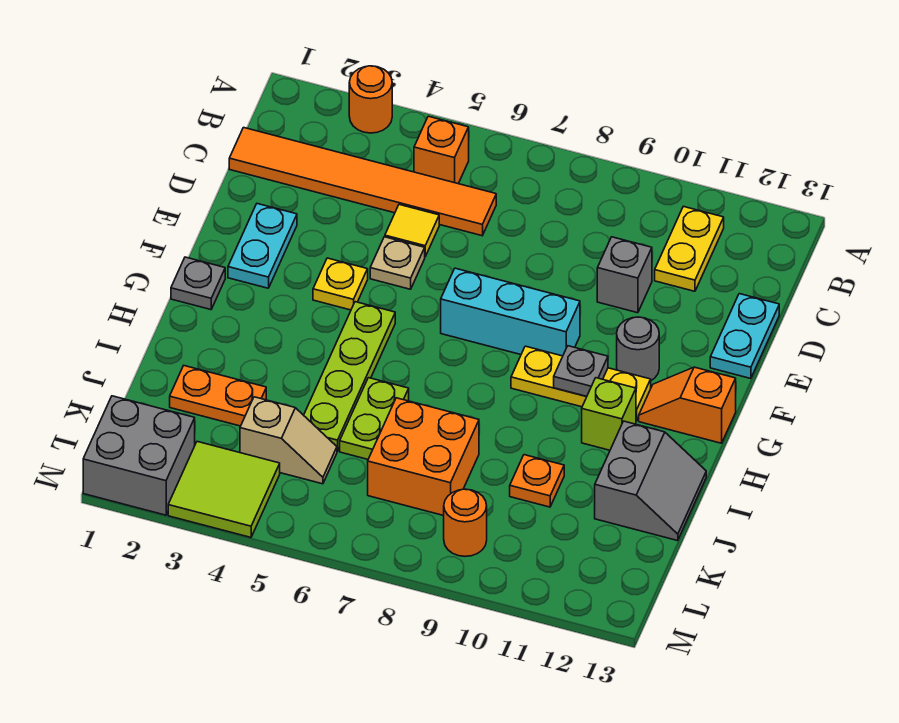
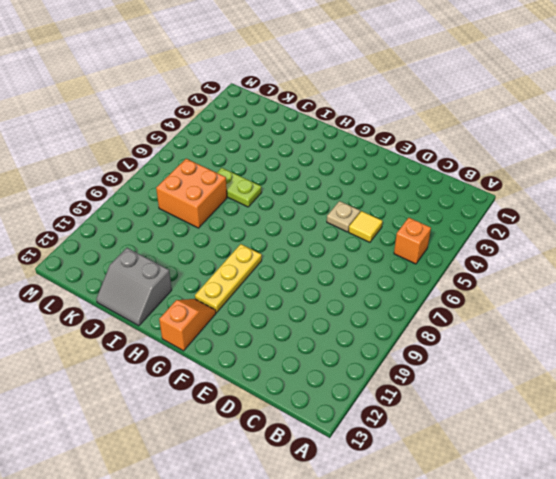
none -> orange 1x1 round brick [349,66,392,133]
none -> yellow 1x2 plate [655,206,724,291]
none -> orange 1x6 tile [229,128,496,236]

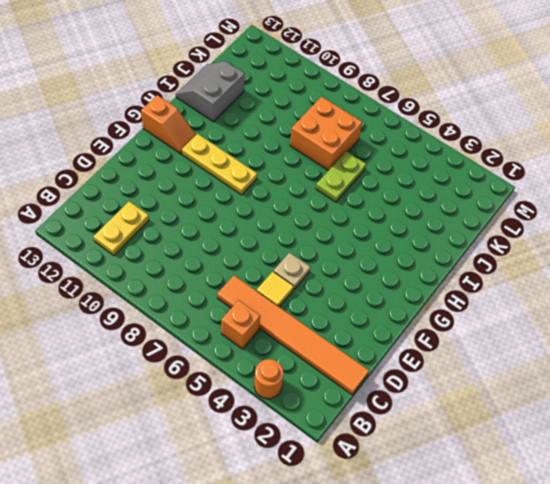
none -> grey 1x1 brick [597,237,652,313]
none -> cyan 1x2 plate [710,294,779,379]
none -> cyan 1x2 plate [228,204,297,288]

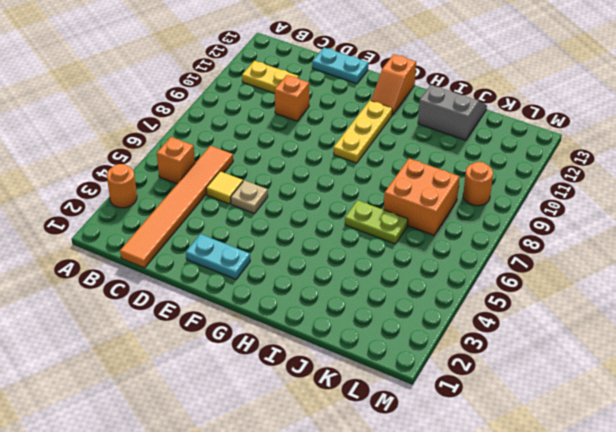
orange 1x1 brick [275,75,309,121] -> grey 1x1 brick [597,237,652,313]
none -> yellow 1x1 plate [313,258,368,310]
none -> cyan 1x3 brick [441,268,580,356]
none -> grey 1x1 round brick [617,317,659,380]

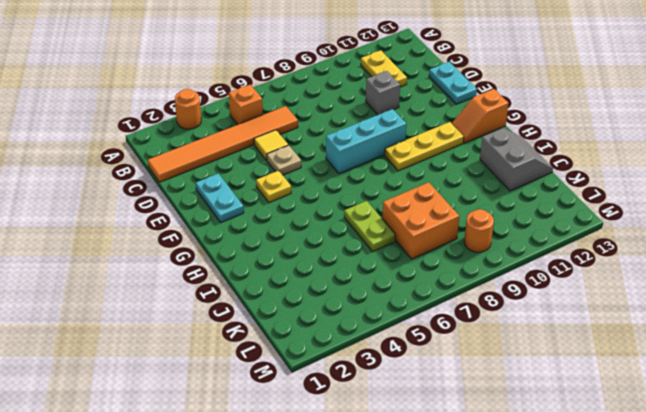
none -> grey 1x1 round brick [617,317,659,380]
none -> grey 1x1 plate [171,257,225,310]
none -> lime 1x4 plate [304,302,395,451]

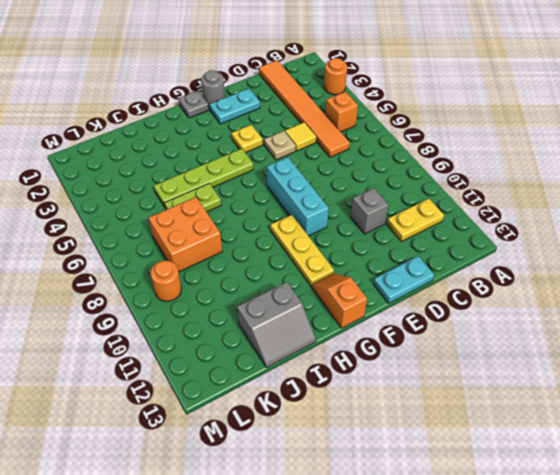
grey 1x1 round brick [201,70,225,107] -> grey 1x1 round brick moved to [617,317,659,380]
none -> lime 1x1 brick [582,378,636,450]
none -> orange 1x2 plate [170,366,266,426]
none -> orange 1x1 plate [510,455,564,507]

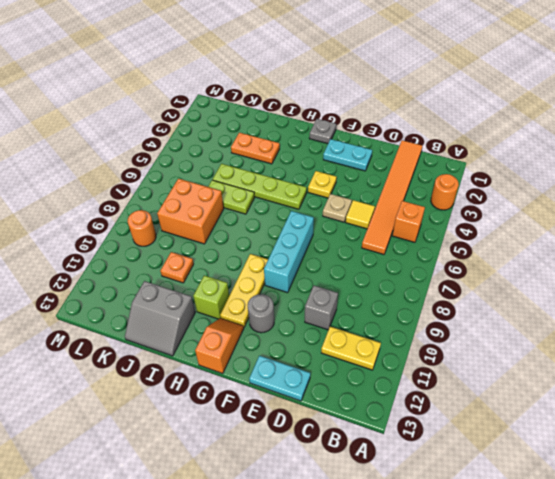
orange 1x2 plate [231,133,280,164] -> orange 1x2 plate turned to [170,366,266,426]
none -> tan 1x2 slope [240,397,337,484]
none -> grey 2x2 brick [83,396,195,515]
none -> lime 2x2 tile [168,442,280,537]

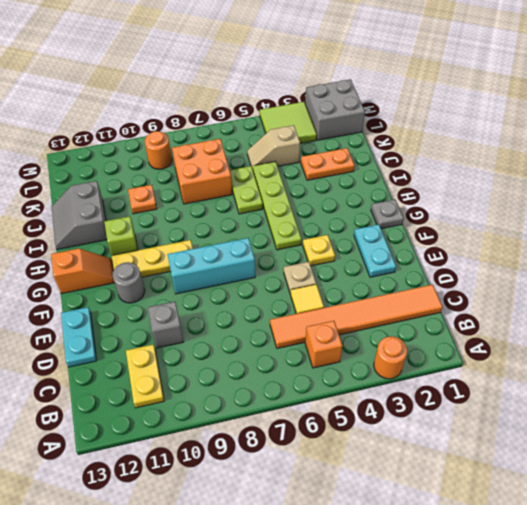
none -> grey 1x1 plate [554,346,608,396]

